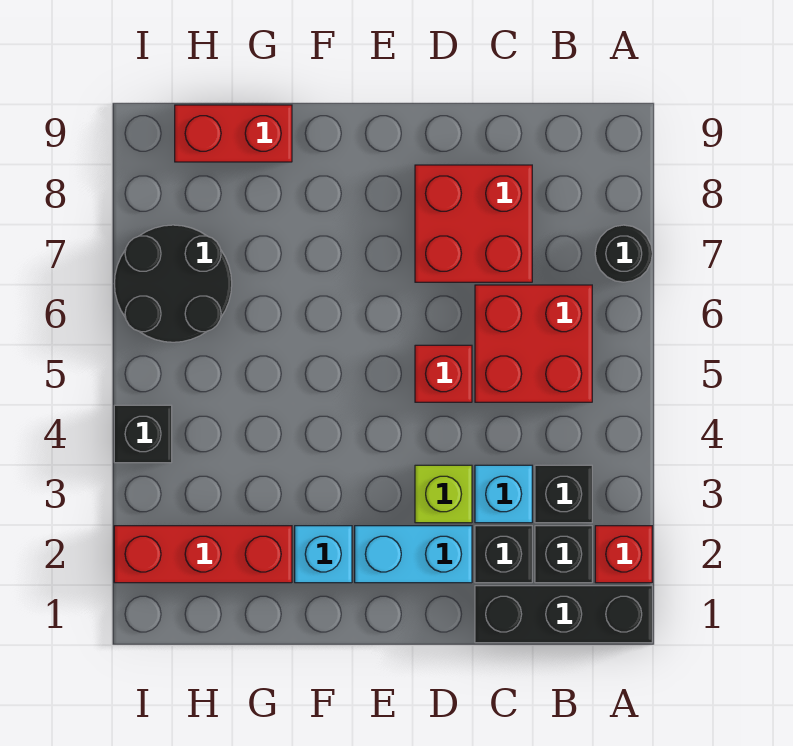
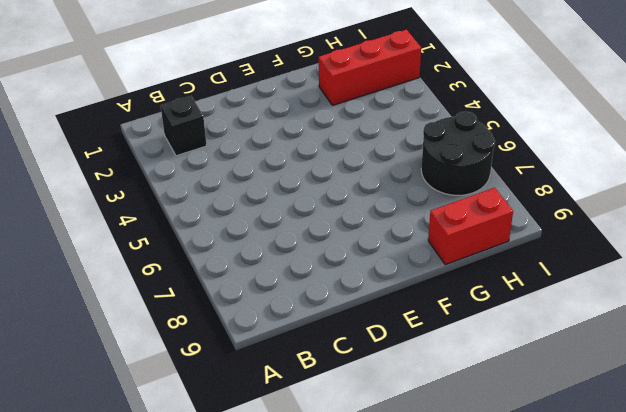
none -> black 1x3 brick [475,586,652,643]
none -> red 1x1 brick [595,526,652,583]
none -> black 1x1 round brick [595,225,652,282]

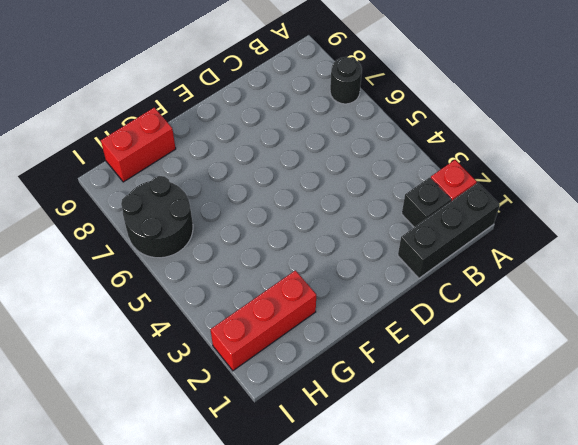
none -> black 1x1 brick [535,465,592,523]
none -> red 2x2 brick [475,285,592,402]
none -> black 1x1 brick [475,526,532,583]

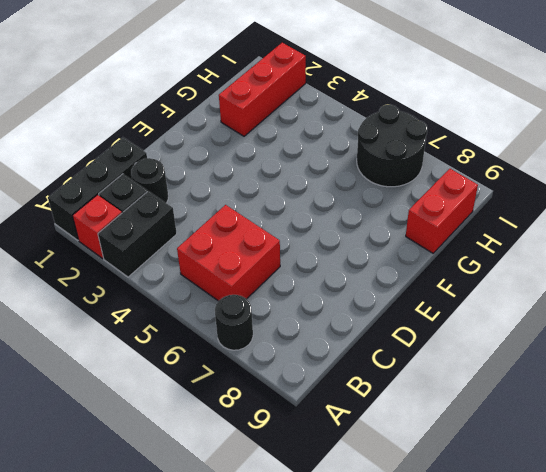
black 1x2 brick [98,191,177,277] -> black 1x1 brick [535,465,592,523]
black 1x1 round brick [131,158,168,203] -> black 1x1 brick [475,526,532,583]
none -> cyan 1x1 brick [475,465,532,523]
none -> red 2x2 brick [415,165,532,282]
none -> cyan 1x2 brick [355,526,472,583]

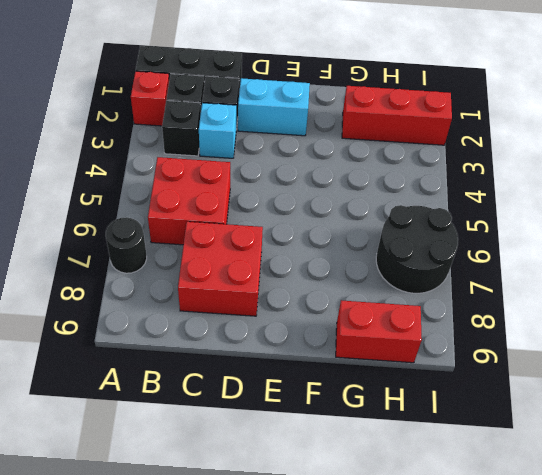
none -> lime 1x1 brick [415,465,472,523]
none -> red 1x1 brick [415,345,472,402]
none -> cyan 1x1 brick [295,526,352,583]

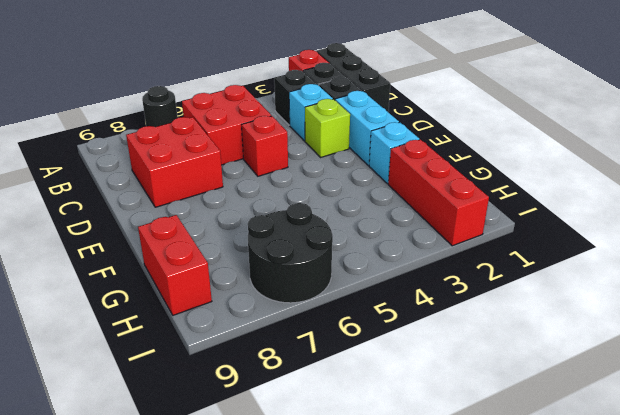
none -> black 1x1 brick [114,405,172,463]

